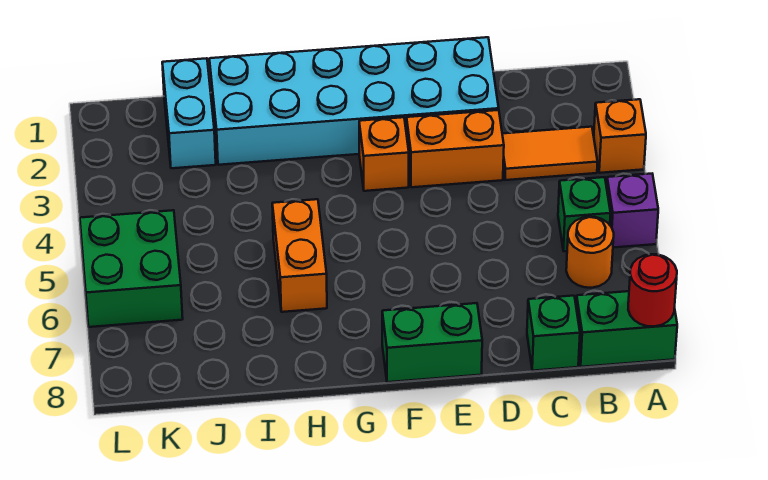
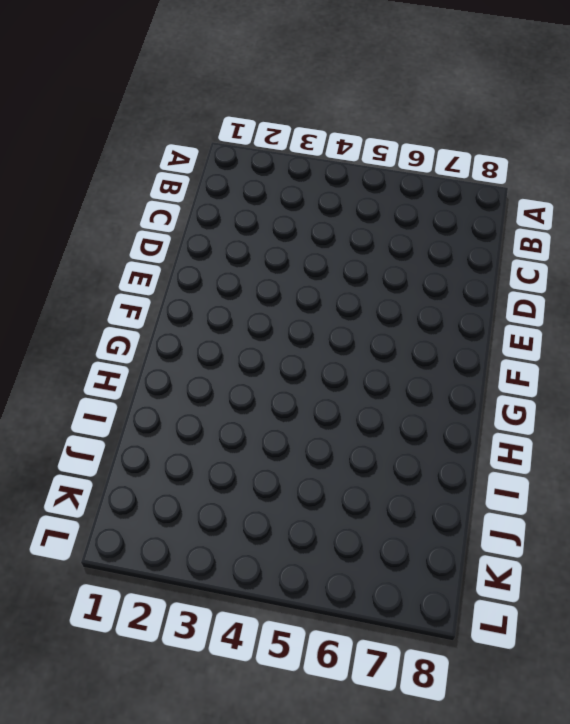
none -> orange 1x1 brick [594,99,646,173]
none -> purple 1x1 brick [607,174,658,248]
none -> green 1x2 brick [576,291,677,367]

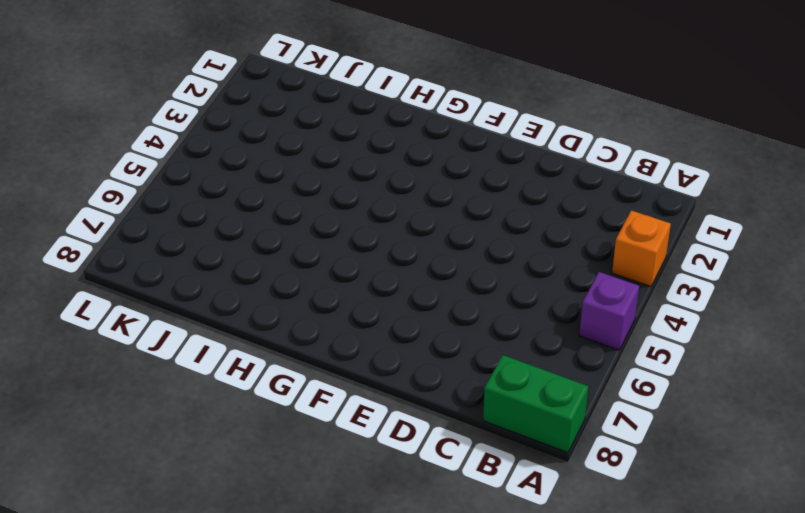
none -> orange 1x2 tile [502,127,598,180]
none -> green 1x1 brick [558,177,611,251]
none -> orange 1x1 round brick [566,217,614,288]

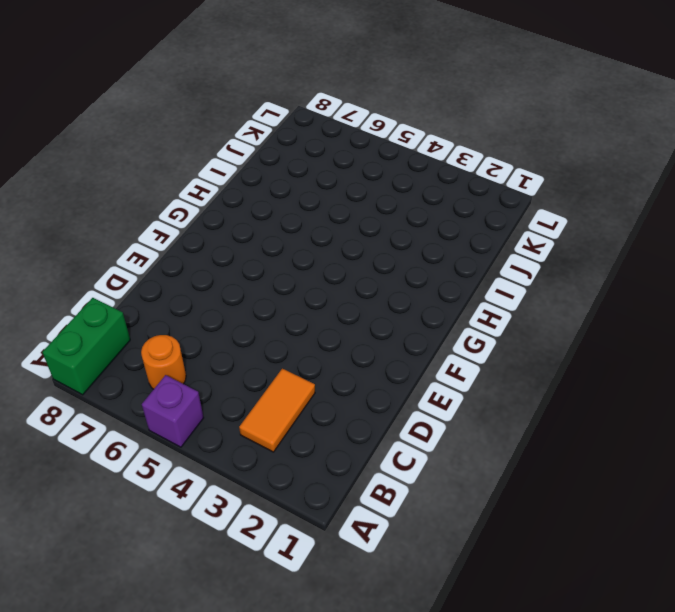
none -> orange 1x1 brick [594,99,646,173]
none -> green 1x1 brick [558,177,611,251]
none -> green 1x1 brick [527,296,580,371]

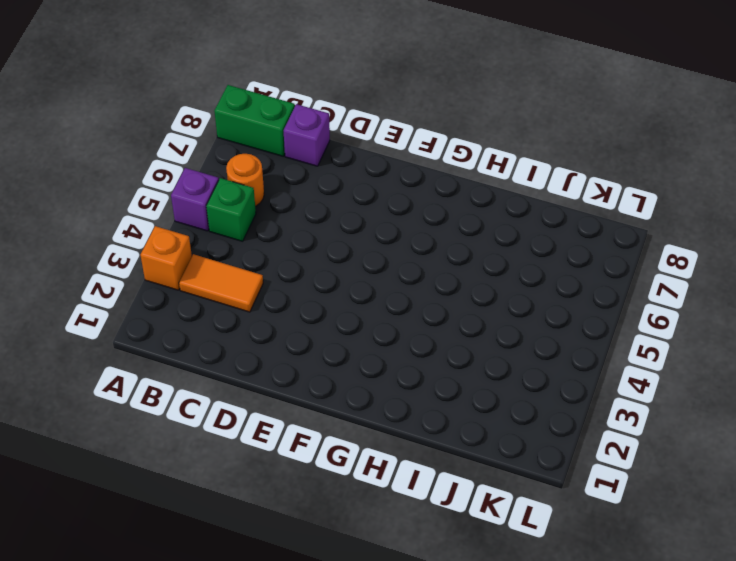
purple 1x1 brick [284,104,330,166] -> green 1x1 brick [527,296,580,371]
none -> cyan 2x6 brick [209,37,499,165]
none -> orange 1x2 brick [406,110,504,187]
none -> green 1x2 brick [382,303,482,382]

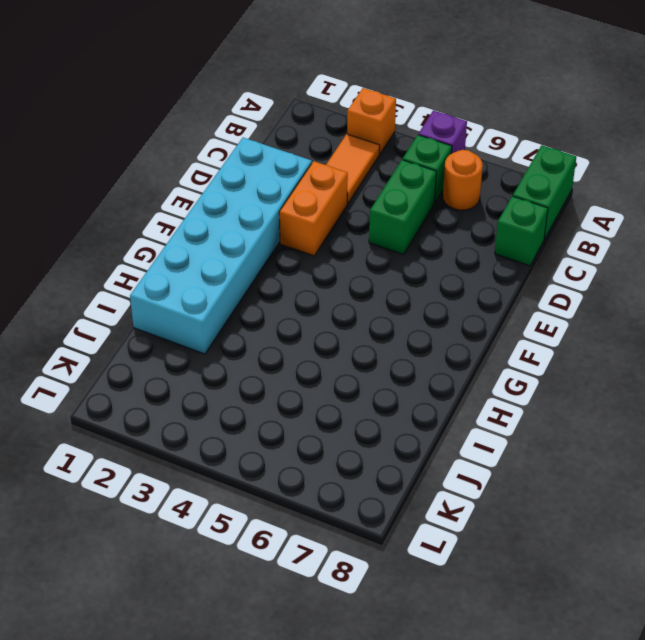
green 1x2 brick [369,160,436,255] -> green 1x2 brick moved to [382,303,482,382]
none -> orange 1x1 brick [359,117,409,191]
none -> orange 1x2 brick [272,199,327,312]
none -> cyan 1x2 brick [162,58,216,168]

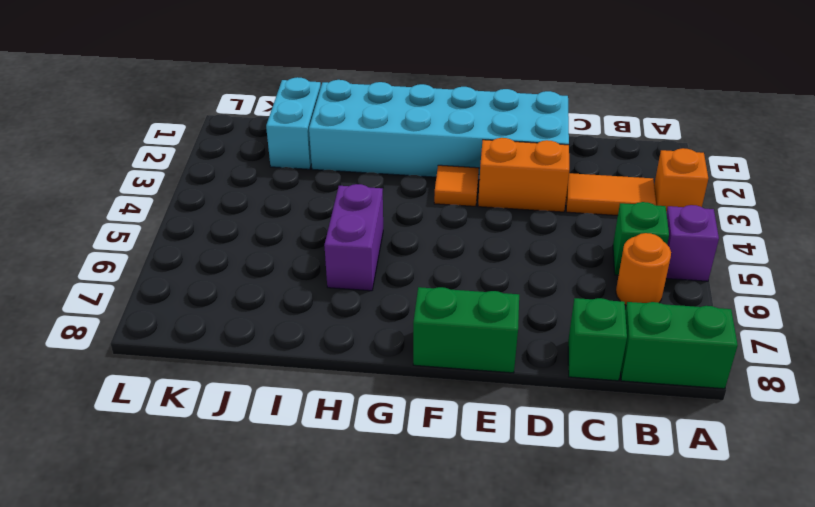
orange 1x1 tile [434,165,479,206] -> orange 1x1 brick [359,117,409,191]
purple 1x2 brick [324,184,383,291] -> orange 1x2 brick [272,199,327,312]
none -> green 2x2 brick [80,210,183,327]
none -> red 1x1 round brick [628,254,677,326]

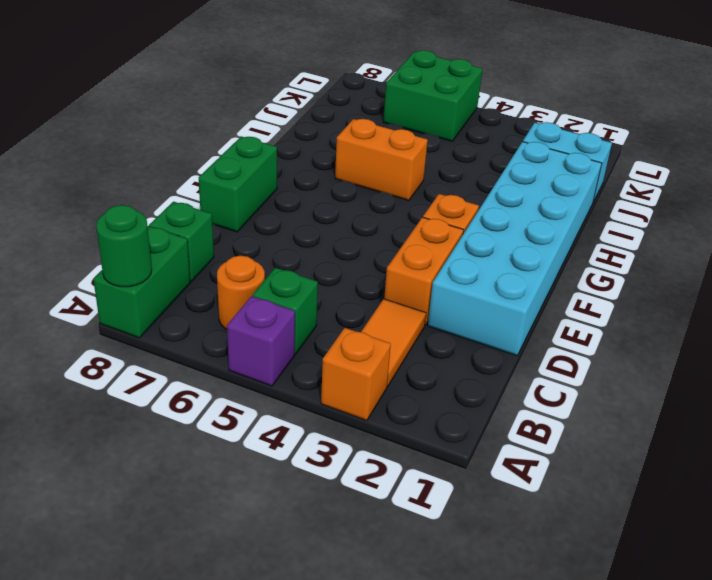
green 1x1 round brick [96,205,152,287] -> red 1x1 round brick [628,254,677,326]

